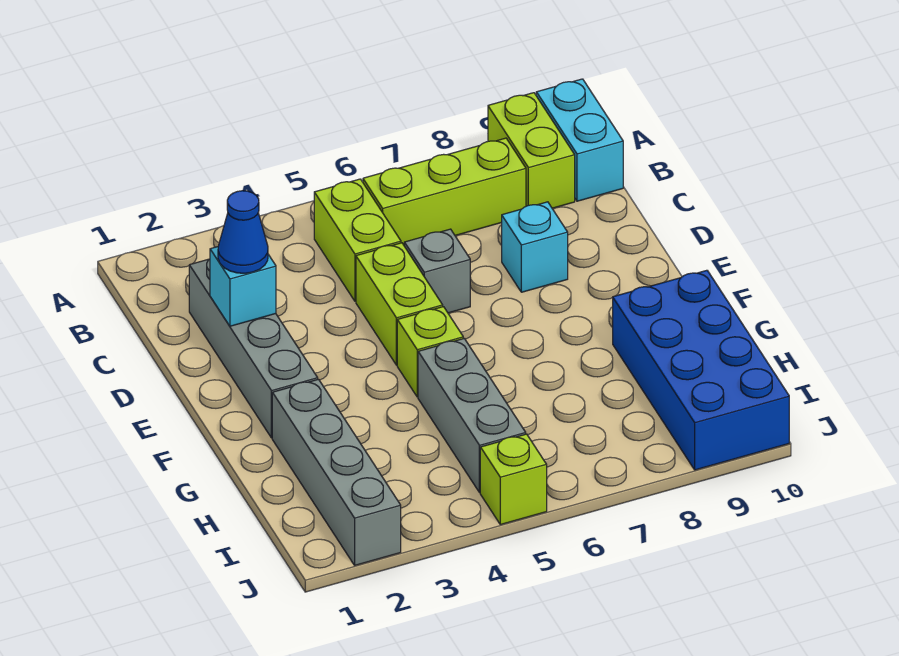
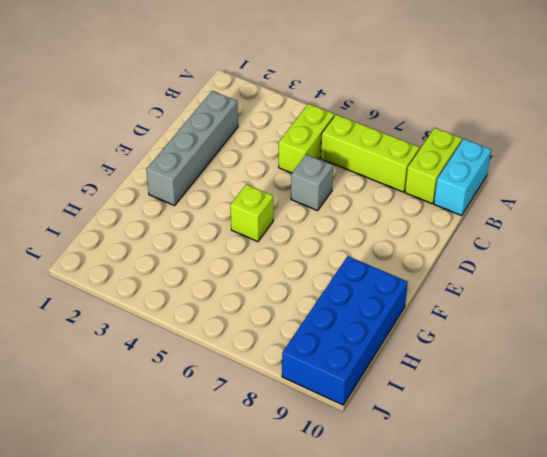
none -> lime 1x2 brick [356,243,443,365]
none -> cyan 1x1 brick [502,202,568,292]
none -> grey 1x4 brick [272,379,401,565]

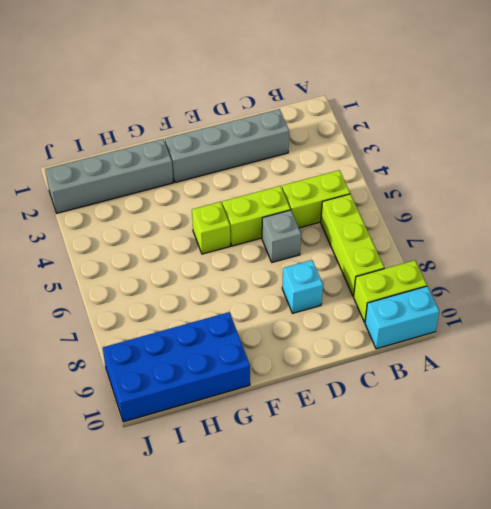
none -> grey 1x3 brick [418,339,526,493]
none -> lime 1x1 brick [480,434,547,525]
none -> cyan 1x1 brick [210,247,276,326]

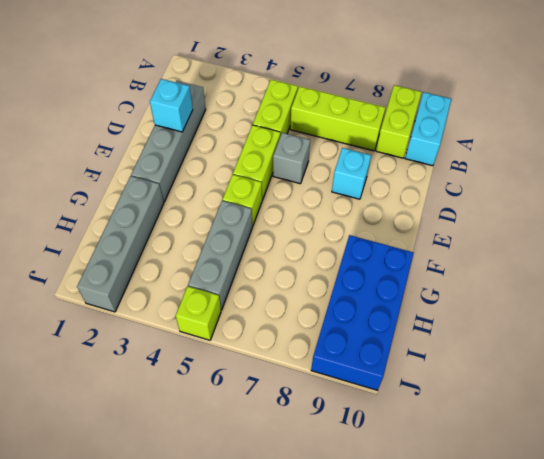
none -> blue 1x1 cone [218,191,268,273]

